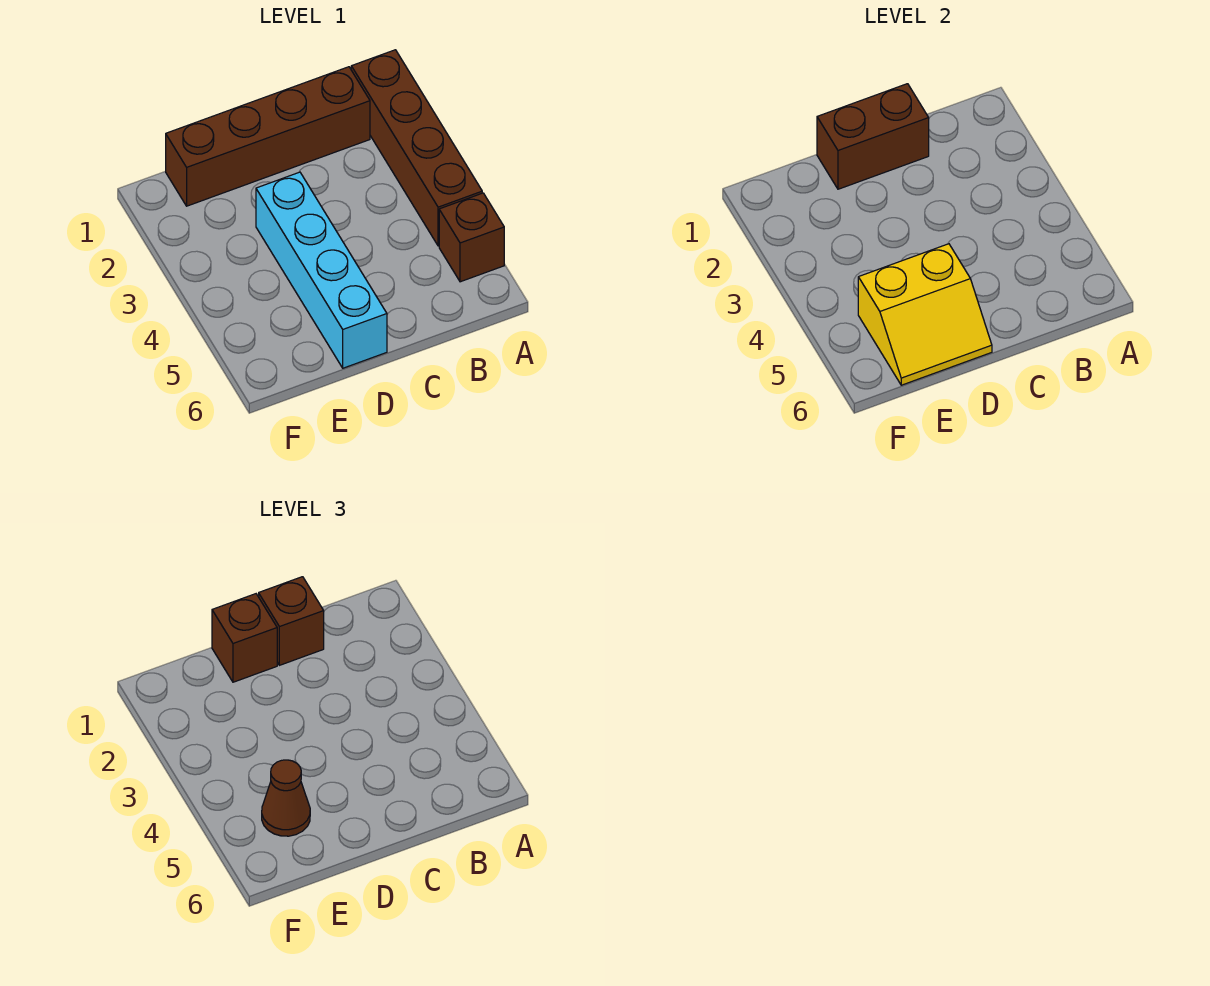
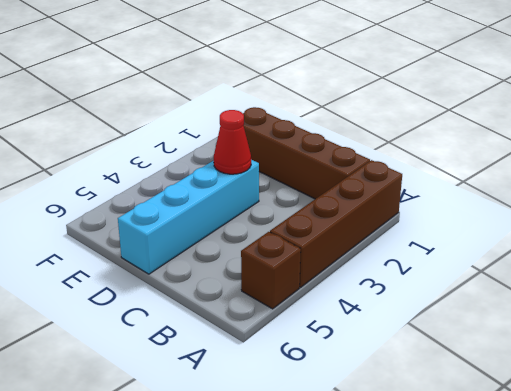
red 1x1 cone [214,110,251,174] -> none
none -> brown 1x2 brick [817,84,929,189]
none -> yellow 2x2 slope [858,244,992,385]

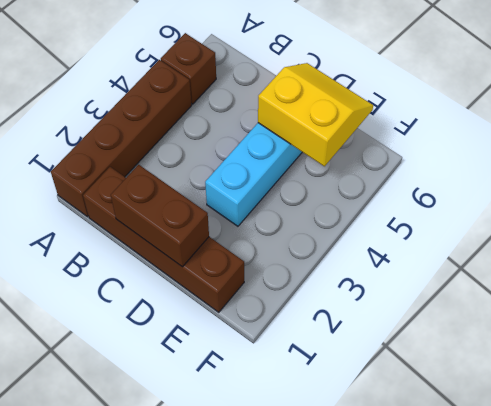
none -> brown 1x1 brick [259,577,324,665]
none -> brown 1x1 brick [212,594,277,682]

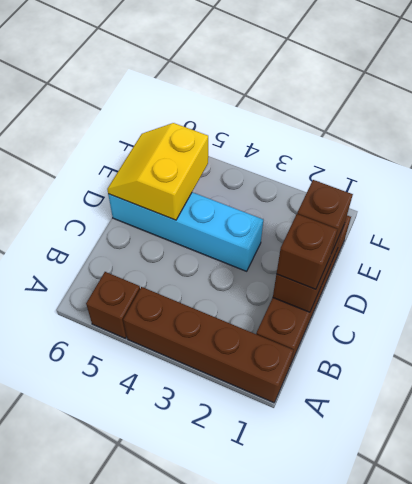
none -> brown 1x1 cone [262,760,310,836]

